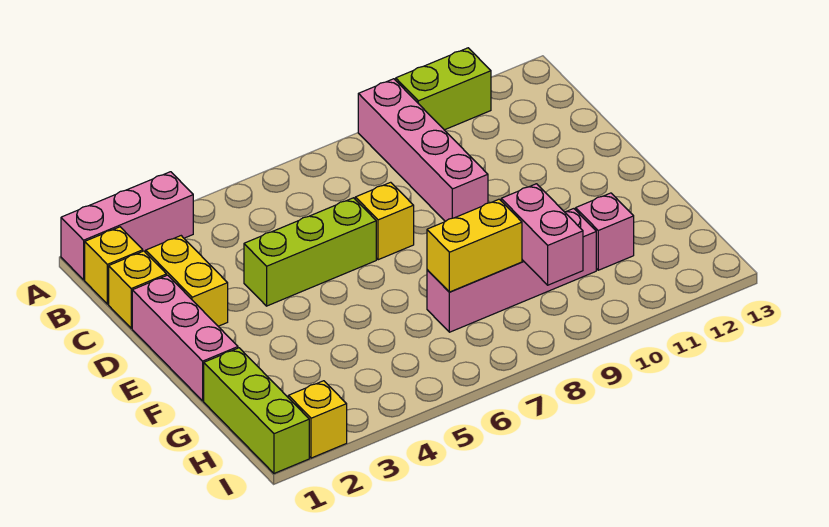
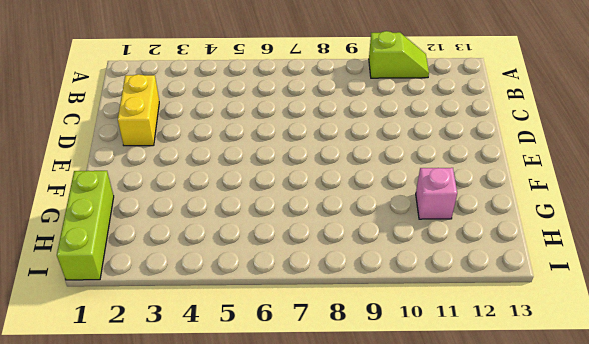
lime 1x2 slope [369,31,429,78] -> lime 1x2 brick [396,48,491,130]
none -> pink 1x3 brick [61,172,193,280]
none -> pink 1x4 brick [358,79,488,221]
none -> yellow 1x1 brick [85,227,143,304]

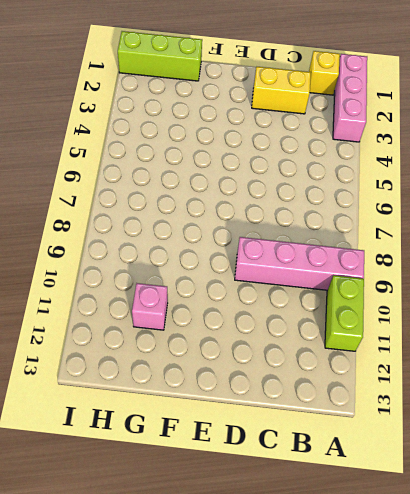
none -> yellow 1x1 brick [109,251,167,328]
none -> pink 1x3 brick [132,275,238,401]
none -> lime 1x3 brick [244,198,376,306]

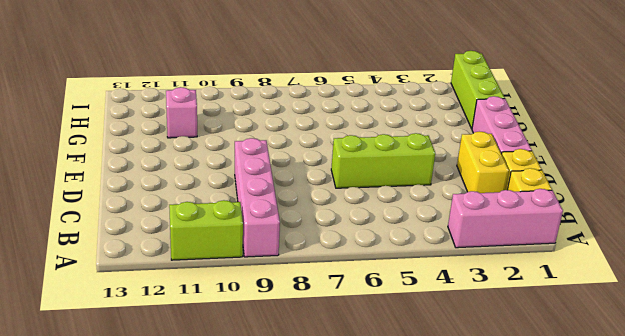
none -> yellow 1x1 brick [355,182,414,260]
none -> pink 1x4 brick [427,209,596,332]
none -> yellow 1x1 brick [288,381,347,458]

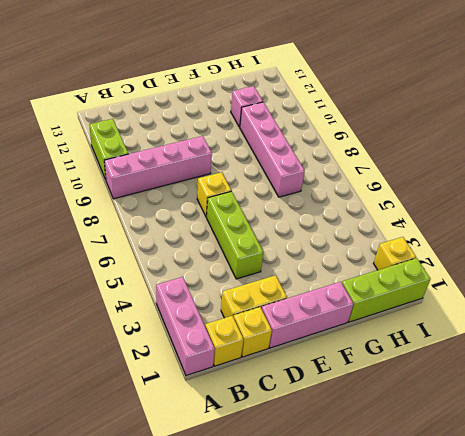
none -> yellow 1x2 brick [427,199,522,292]
none -> pink 1x2 brick [501,184,583,285]

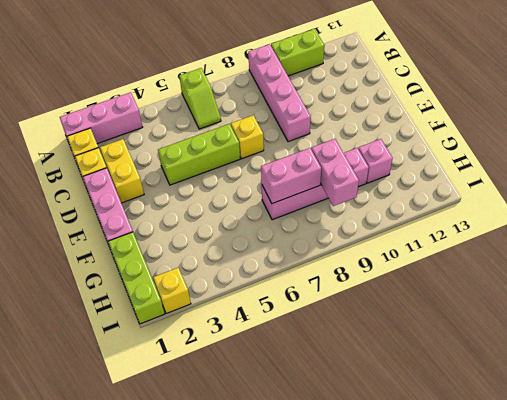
lime 1x2 slope [179,68,221,129] -> none
pink 1x2 brick [261,148,321,204] -> yellow 1x2 brick [427,199,522,292]

